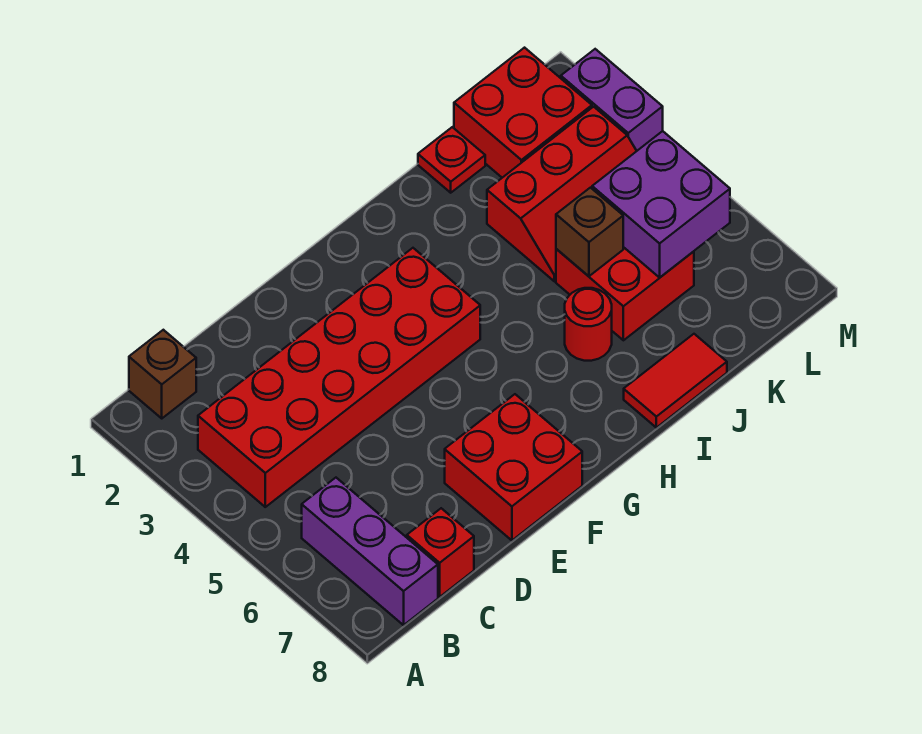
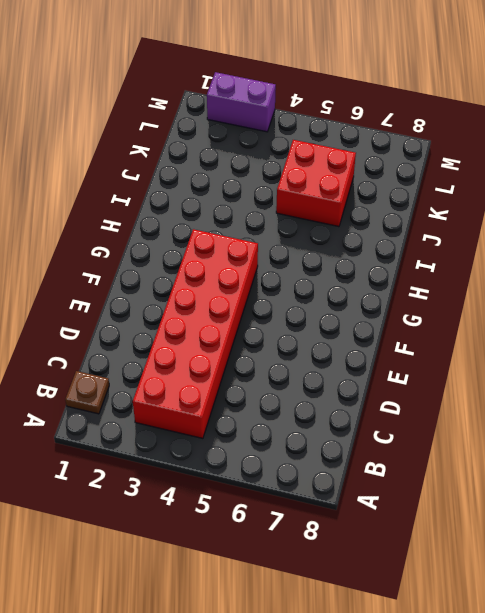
brown 1x1 plate [65,371,109,414] -> brown 1x1 brick [129,330,196,418]
none -> purple 1x3 brick [302,478,438,625]
none -> red 1x1 brick [407,508,474,597]
none -> red 2x2 brick [445,394,582,540]

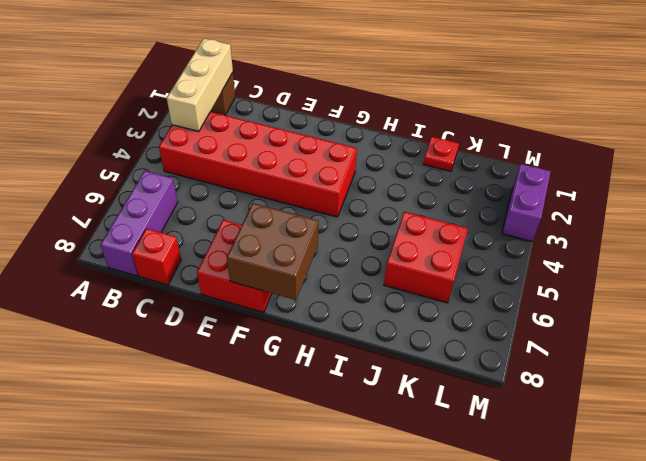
tan 1x3 brick [167,39,233,131] -> none
brown 2x2 brick [227,203,319,300] -> none
none -> red 1x1 round brick [565,288,612,361]
none -> red 1x2 tile [624,334,727,428]
none -> red 2x3 slope [487,107,636,281]

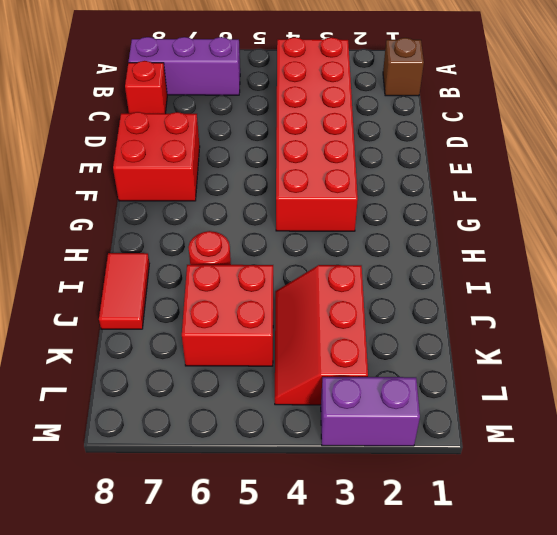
none -> red 1x1 plate [418,127,485,193]
none -> red 2x2 brick [454,48,592,178]
none -> brown 1x1 brick [556,188,623,276]

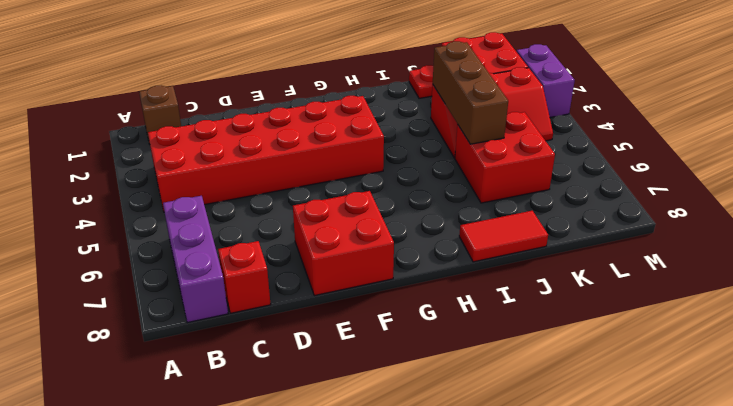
brown 1x3 brick [433,41,508,144] -> brown 1x1 brick [556,188,623,276]
none -> red 1x1 round brick [565,288,612,361]
none -> purple 2x2 brick [592,131,730,277]

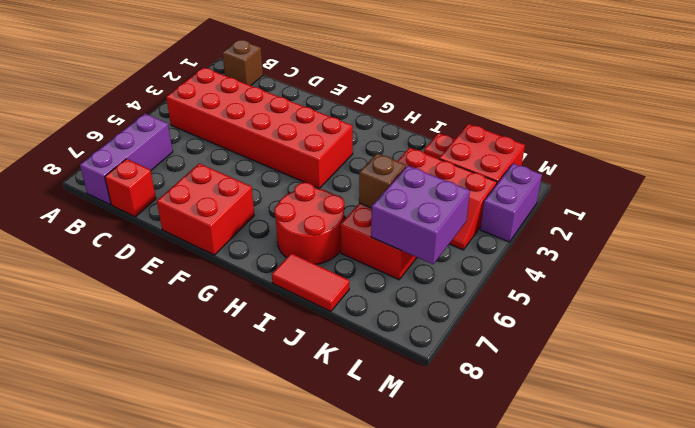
red 2x2 round brick [274,182,344,264] -> red 1x1 round brick [565,288,612,361]

